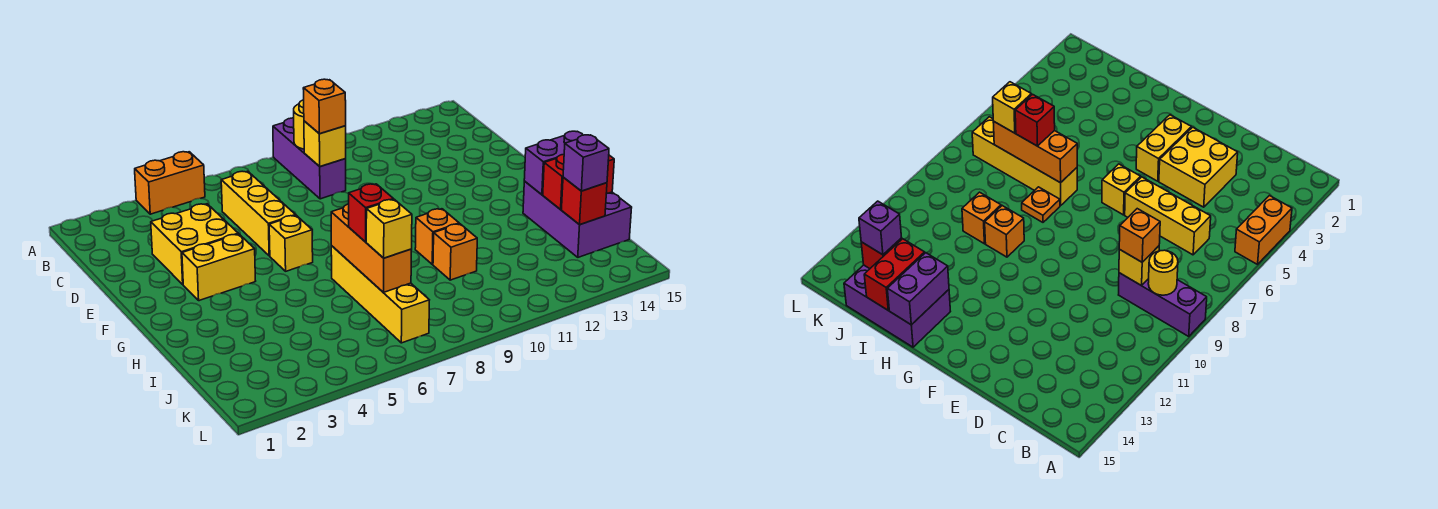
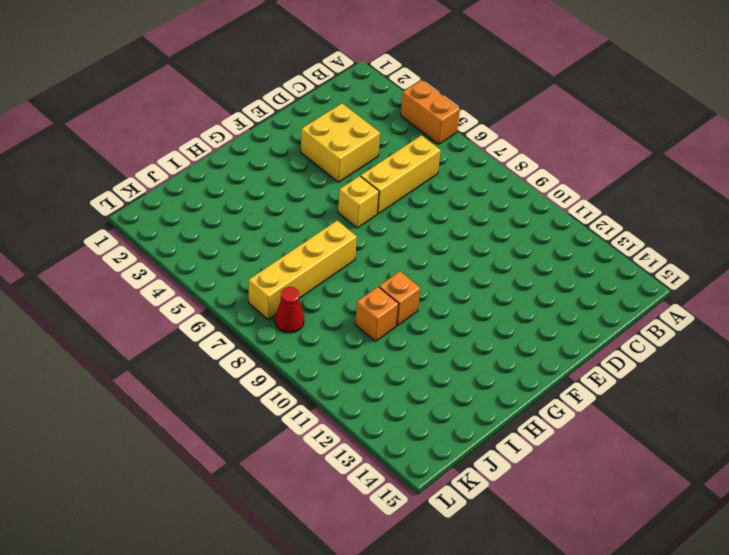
red 1x1 cone [275,287,304,333] -> none
none -> purple 1x3 brick [273,118,346,199]
none -> yellow 1x2 brick [182,234,255,301]
none -> orange 1x1 plate [1022,187,1060,222]

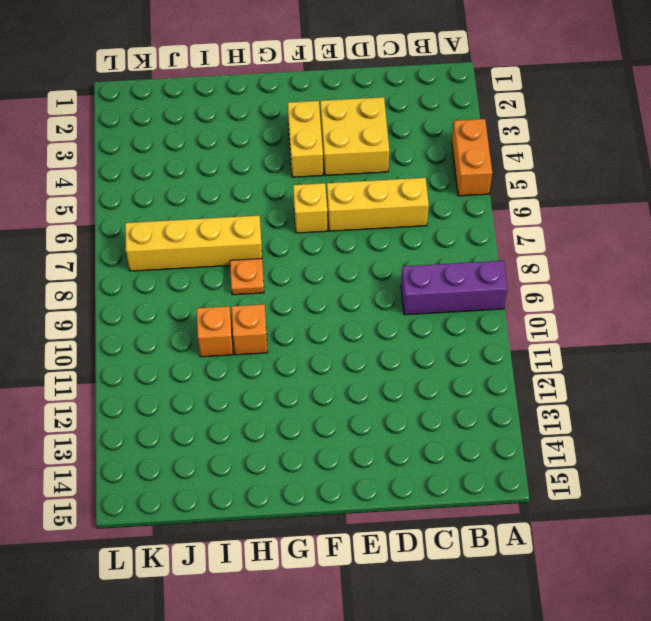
none -> purple 2x3 brick [523,181,632,257]
none -> yellow 1x1 round brick [294,100,304,149]
none -> yellow 1x1 brick [304,121,346,167]

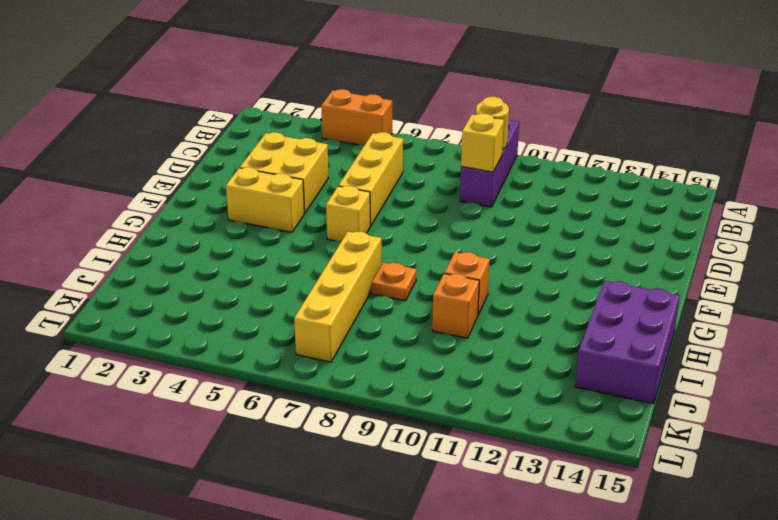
none -> orange 1x3 brick [331,204,412,292]
none -> purple 1x2 brick [524,131,583,195]
none -> red 1x2 brick [543,155,614,209]

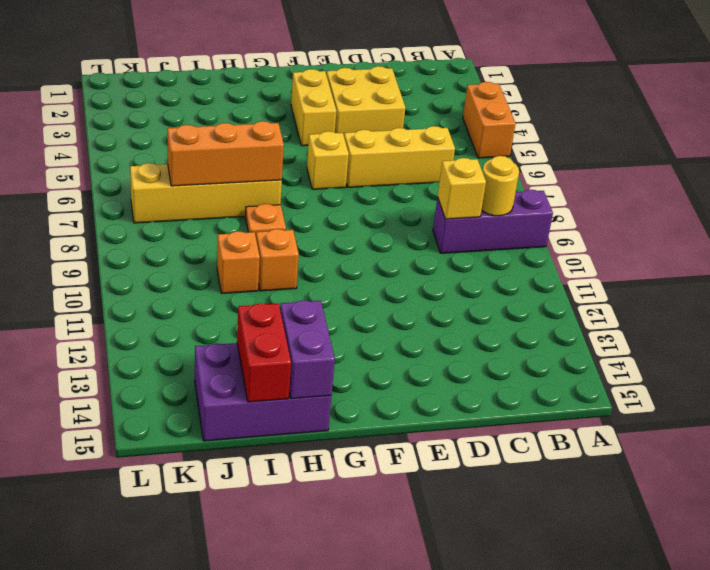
none -> red 1x1 brick [561,177,607,225]
none -> orange 1x1 brick [303,79,346,134]
none -> red 1x1 brick [349,184,394,242]

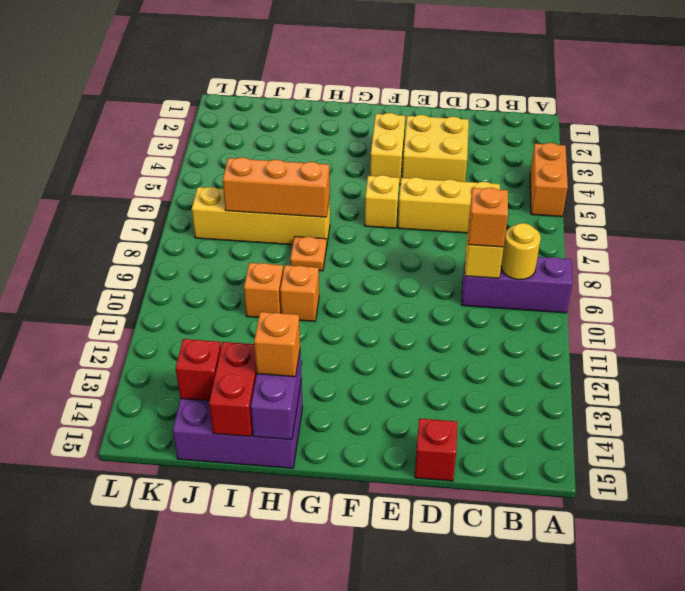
red 1x1 brick [415,419,457,481] -> red 1x1 brick moved to [349,184,394,242]
orange 1x1 brick [254,312,300,377] -> none
none -> yellow 1x1 brick [366,199,412,258]
none -> purple 1x1 brick [563,135,609,191]

